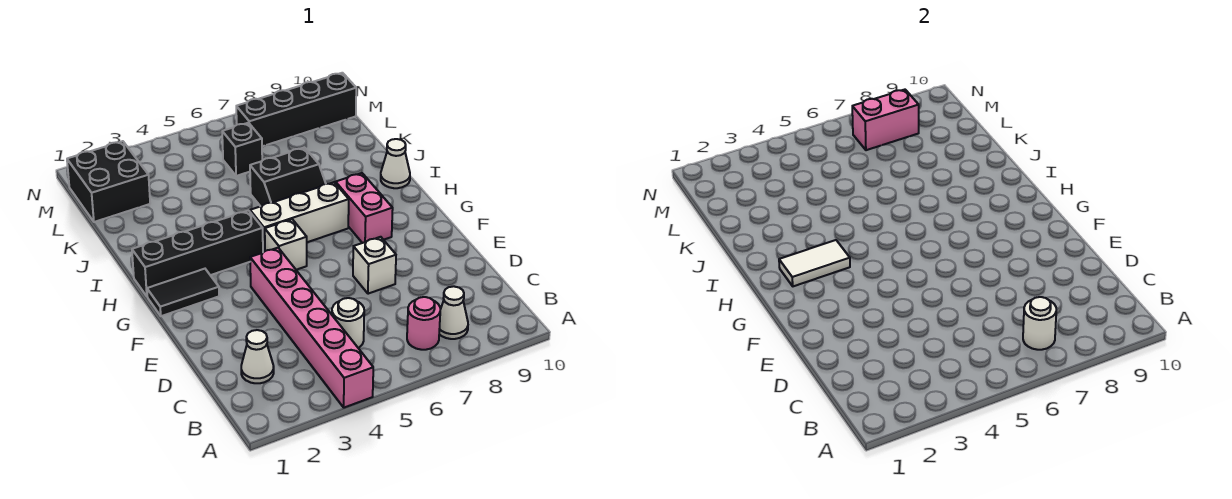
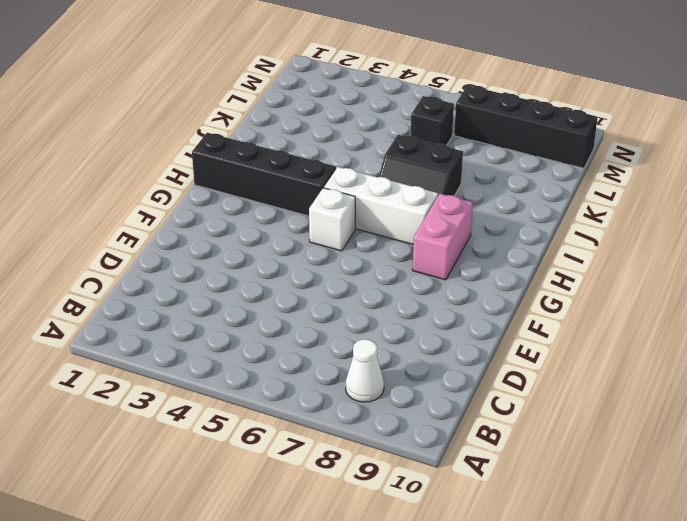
none -> pink 1x6 brick [250,248,373,408]
none -> pink 1x1 round brick [407,297,440,350]
none -> white 1x1 cone [241,330,274,383]

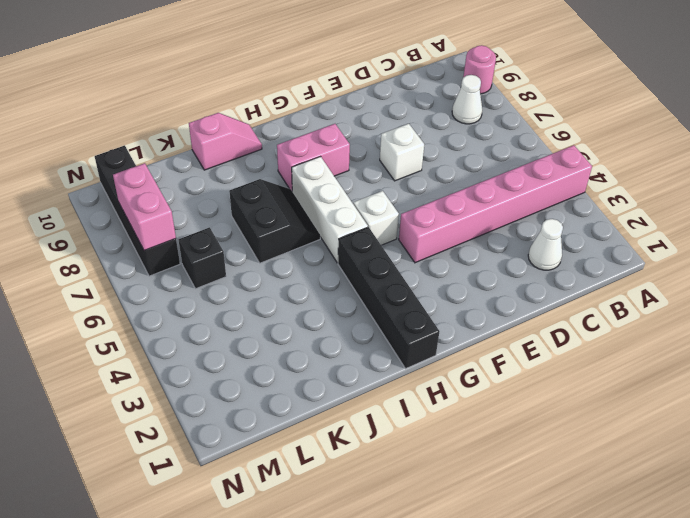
pink 1x1 round brick [463,45,496,94] -> pink 1x1 round brick moved to [407,297,440,350]
pink 1x2 slope [189,113,262,170] -> white 1x1 cone [381,139,410,188]
none -> white 1x1 round brick [332,298,364,348]
none -> black 1x2 tile [147,269,219,316]
none -> black 2x2 brick [67,141,150,222]

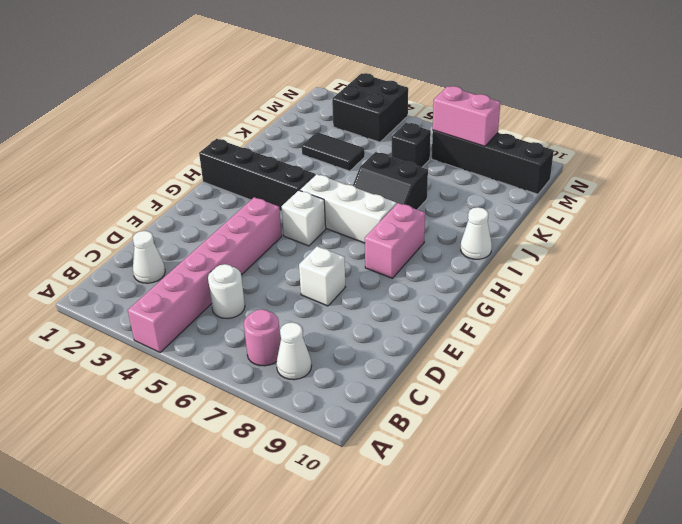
black 1x2 tile [302,132,365,171] -> black 1x2 tile moved to [147,269,219,316]
black 2x2 brick [332,73,408,142] -> black 2x2 brick moved to [67,141,150,222]
none -> white 1x1 round brick [1023,297,1056,350]
none -> white 1x2 tile [779,240,850,286]

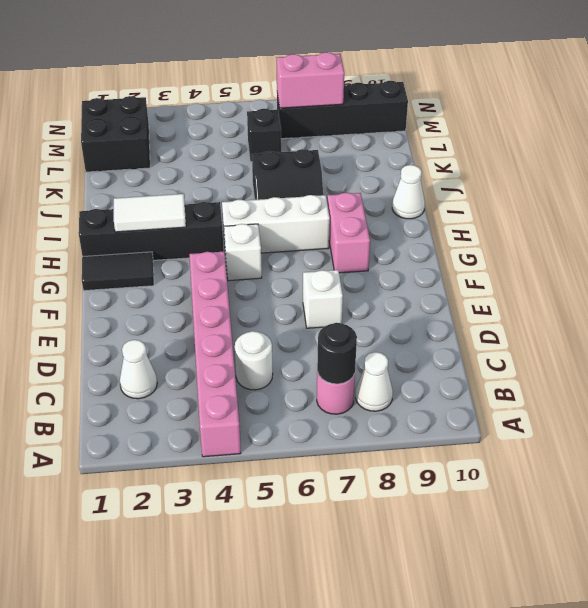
black 1x1 round brick [317,323,357,384] -> white 1x1 round brick [1023,297,1056,350]

